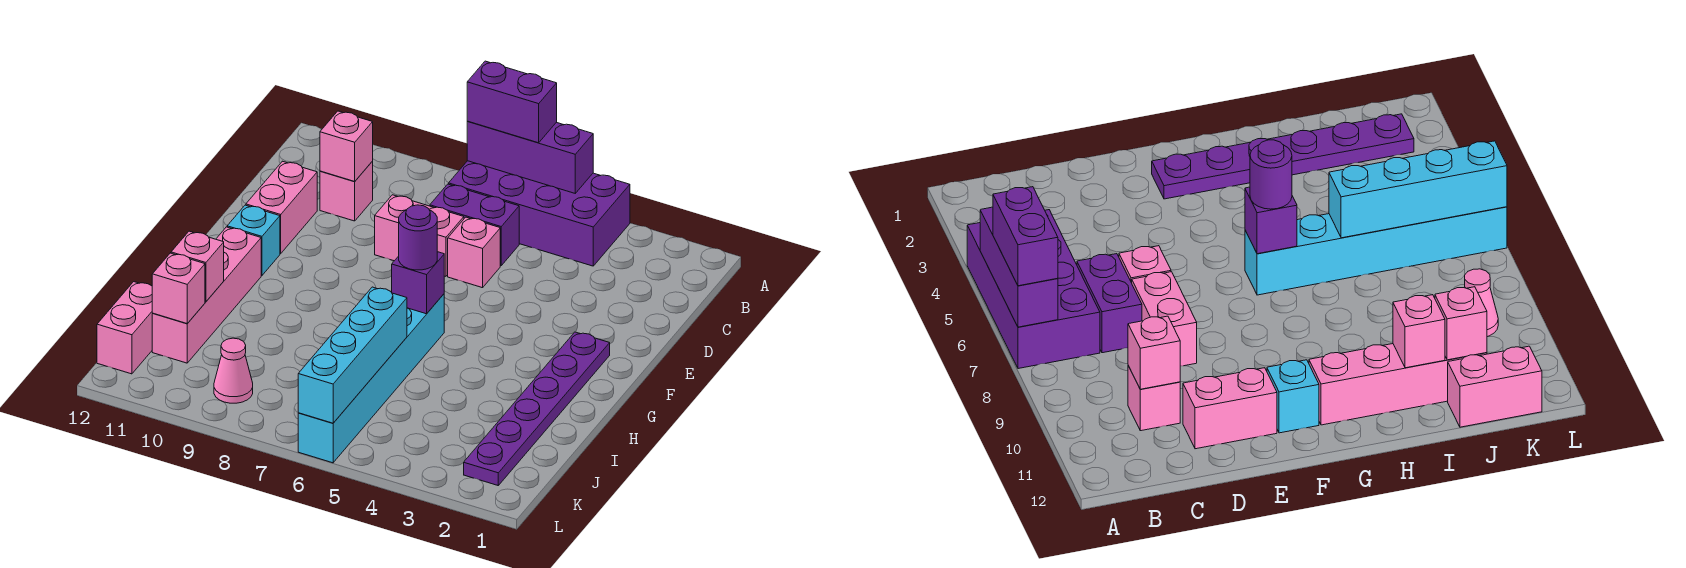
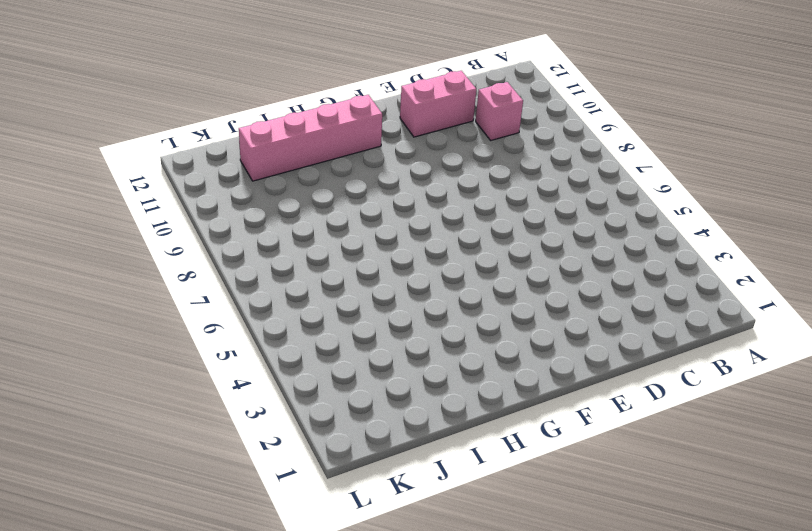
none -> purple 2x4 brick [449,161,630,266]
none -> purple 1x2 brick [430,184,519,266]
none -> pink 1x1 brick [448,217,500,288]

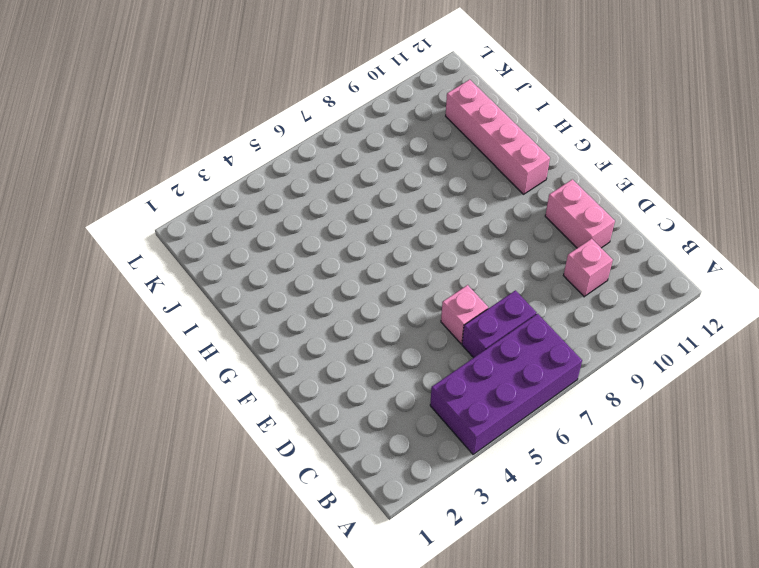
none -> pink 1x2 brick [375,195,464,276]
none -> purple 1x6 plate [464,332,610,485]
none -> cyan 1x1 brick [227,205,280,276]

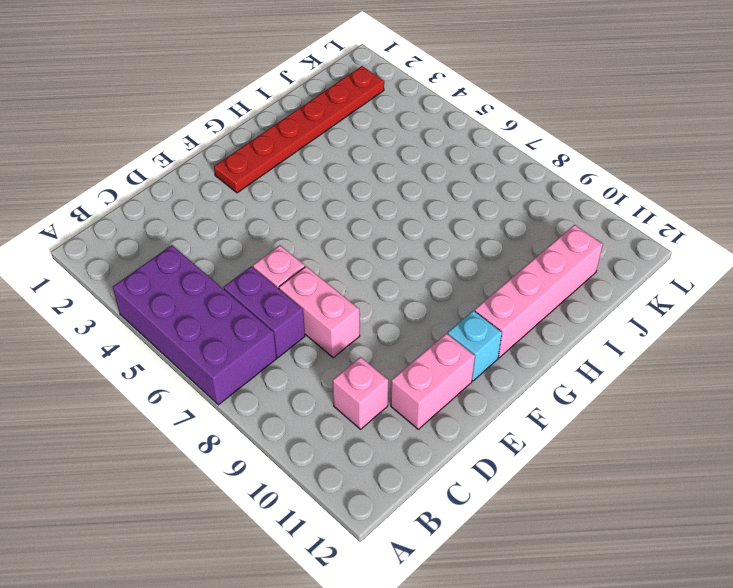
red 1x6 plate [214,66,384,193] -> purple 1x6 plate [464,332,610,485]
none -> cyan 1x6 brick [298,294,444,463]
none -> pink 1x2 brick [97,282,153,374]
none -> pink 1x1 cone [214,338,253,403]

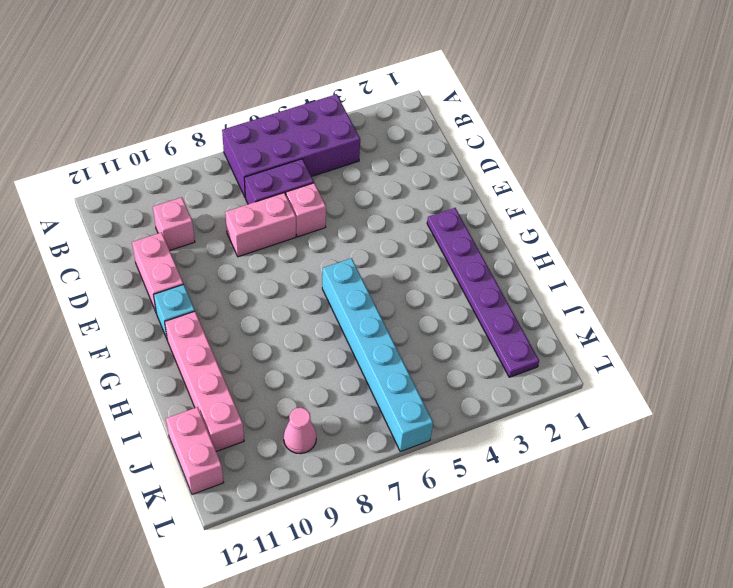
none -> purple 1x3 brick [467,121,593,193]
none -> pink 1x1 brick [320,111,373,182]
none -> purple 1x1 brick [392,252,444,314]

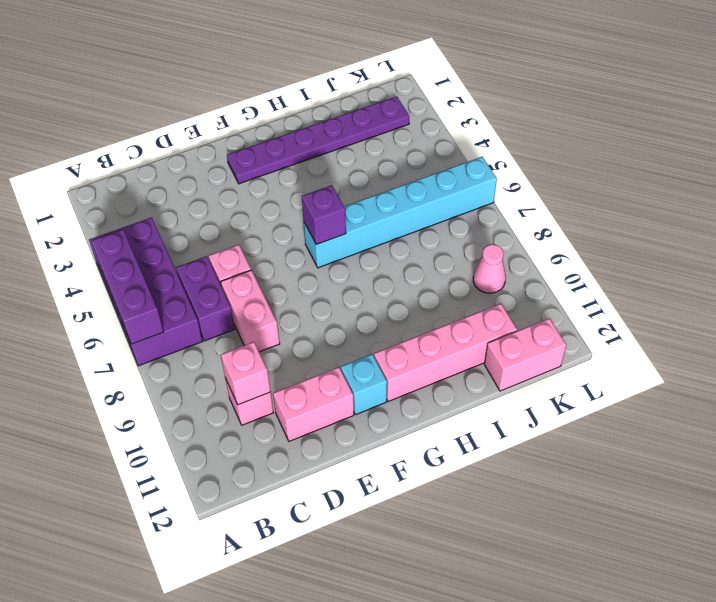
none -> cyan 1x4 brick [298,287,407,423]
none -> pink 1x1 brick [171,231,224,302]
none -> pink 1x1 brick [152,253,205,323]

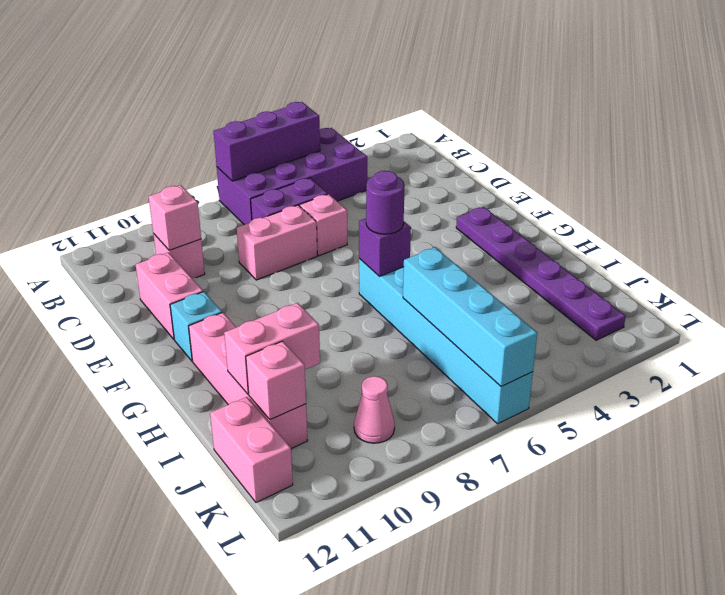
pink 1x2 brick [224,303,320,394] -> pink 1x1 brick [171,231,224,302]
none -> purple 1x2 brick [467,61,557,143]

